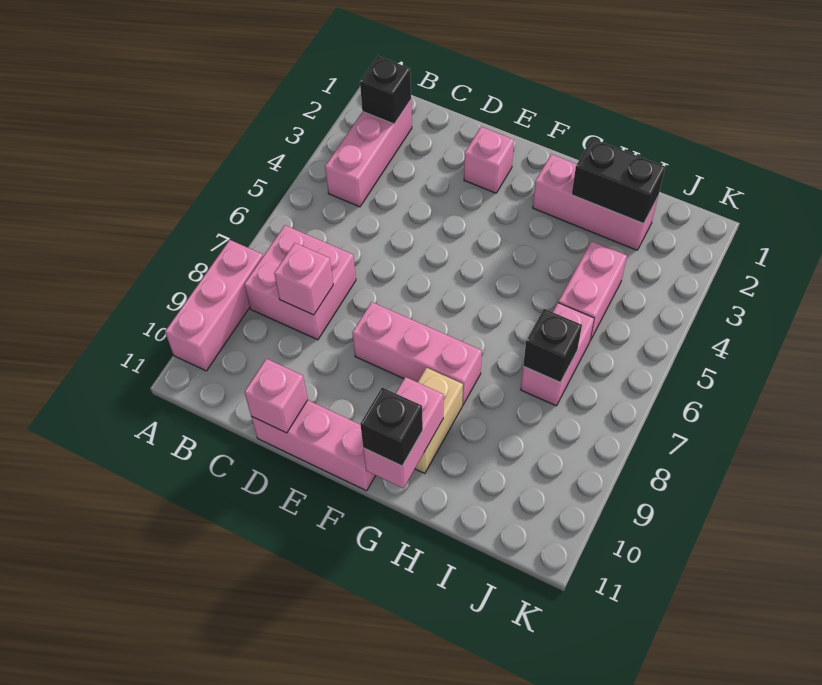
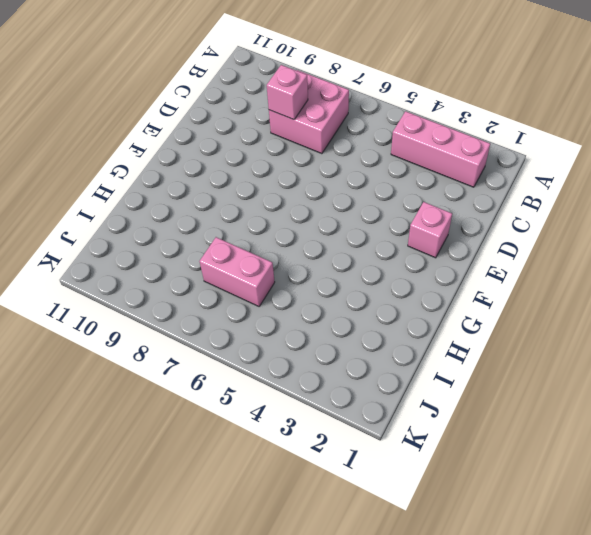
none -> pink 1x3 brick [165,240,263,371]
none -> pink 1x3 brick [251,400,376,491]
none -> pink 1x3 brick [352,302,482,405]

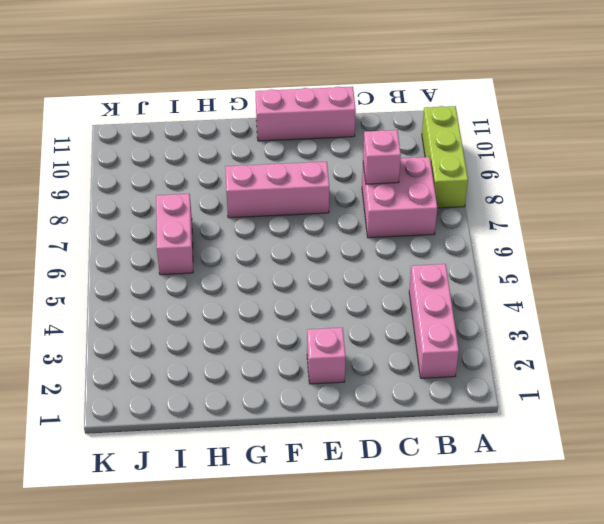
lime 1x3 brick [422,106,468,208] -> pink 1x3 brick [165,240,263,371]
none -> pink 1x3 brick [533,154,658,250]
none -> tan 1x2 brick [415,368,463,474]
none -> pink 1x2 brick [558,241,627,340]

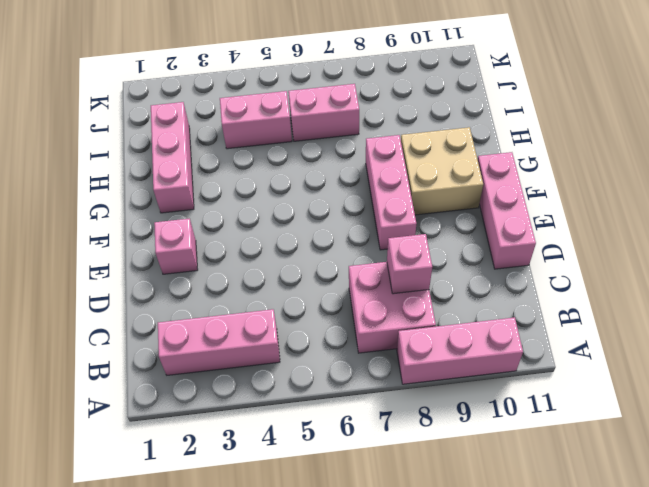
tan 2x2 brick [401,127,483,215] -> tan 1x2 brick [415,368,463,474]
none -> black 1x1 brick [360,56,411,124]
none -> pink 1x1 brick [244,359,308,433]
none -> pink 1x2 brick [363,377,444,488]

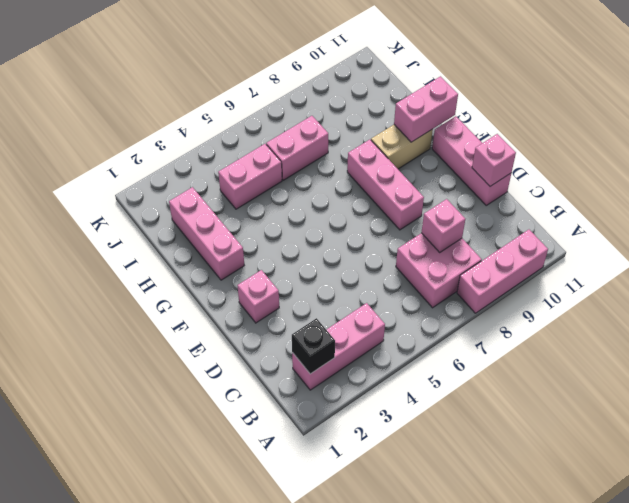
none -> black 1x2 brick [572,139,665,224]
none -> black 1x1 brick [523,309,582,382]
none -> black 1x1 brick [360,388,423,466]

